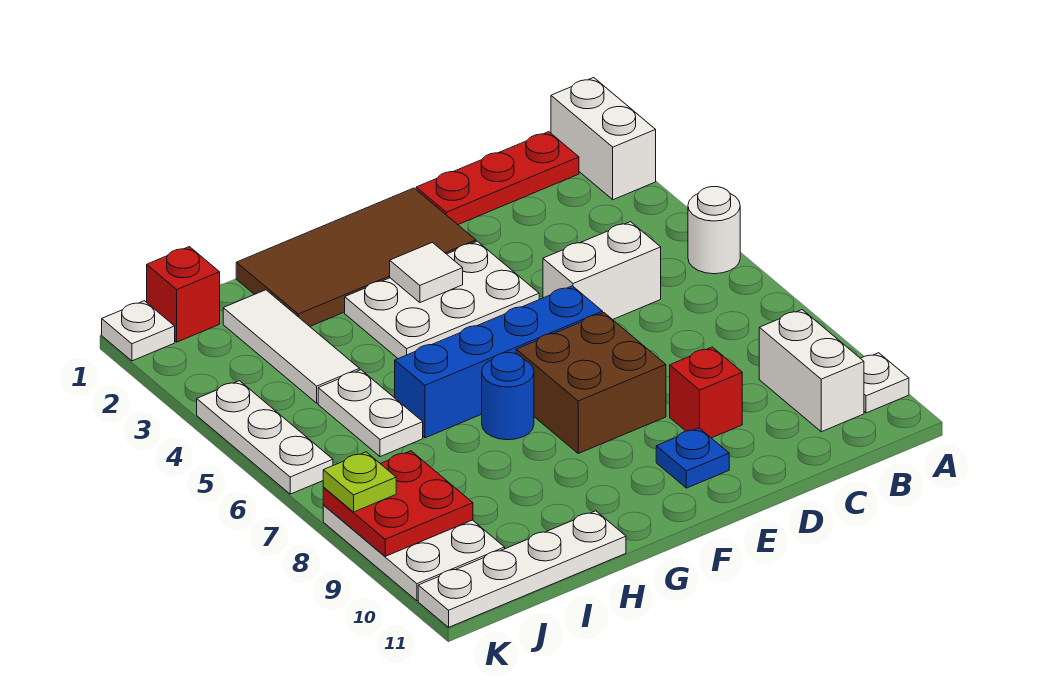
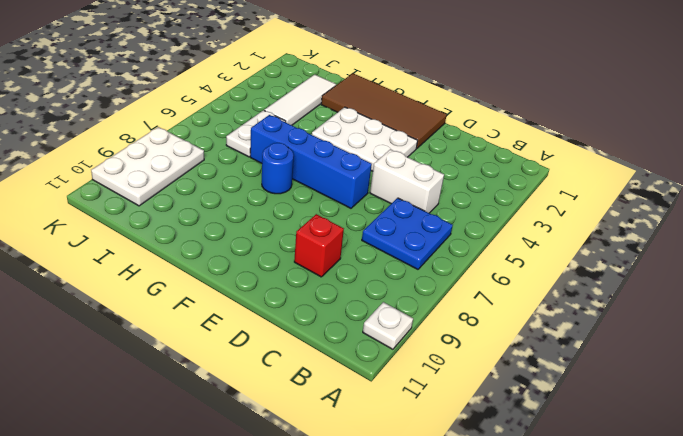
blue 2x2 plate [362,198,453,269] -> none
none -> white 1x2 brick [551,78,656,200]
none -> white 1x1 round brick [688,187,740,274]
none -> red 1x3 plate [416,132,579,225]

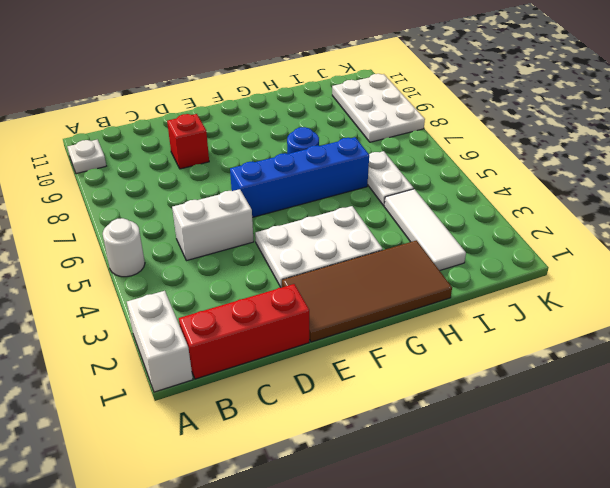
red 1x3 brick [179,284,309,379] -> red 1x3 plate [416,132,579,225]
none -> white 1x2 brick [759,310,864,432]
none -> brown 2x2 brick [516,313,666,453]
none -> blue 1x1 plate [656,428,729,488]

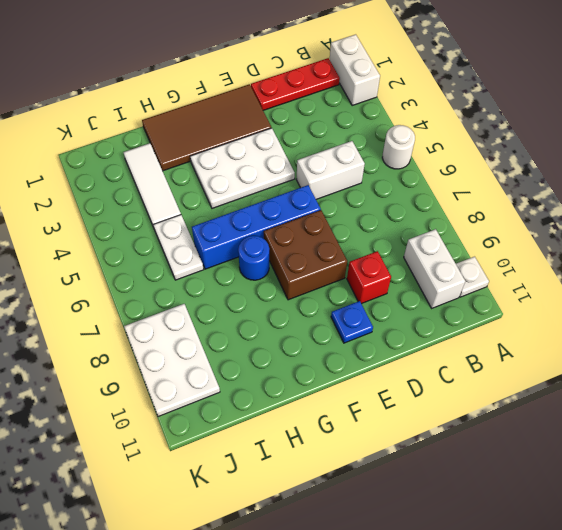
none -> white 1x4 plate [418,511,626,627]
none -> red 1x1 brick [147,247,220,342]
none -> white 1x1 plate [102,301,175,361]

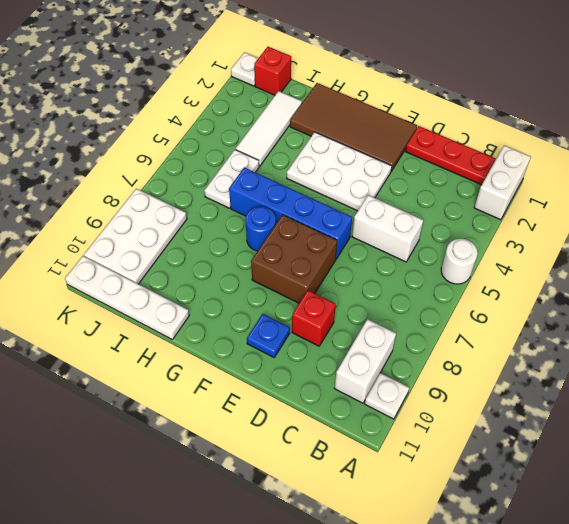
none -> white 1x3 plate [197,381,333,494]
none -> white 1x1 tile [390,242,463,302]
none -> red 2x2 plate [323,451,473,556]

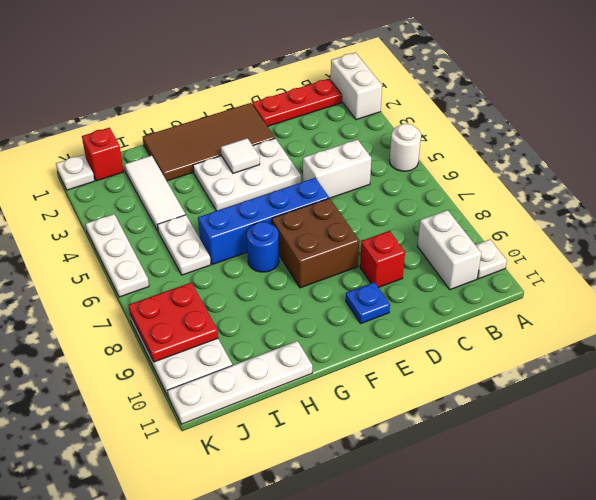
none -> lime 1x1 plate [323,452,396,512]

